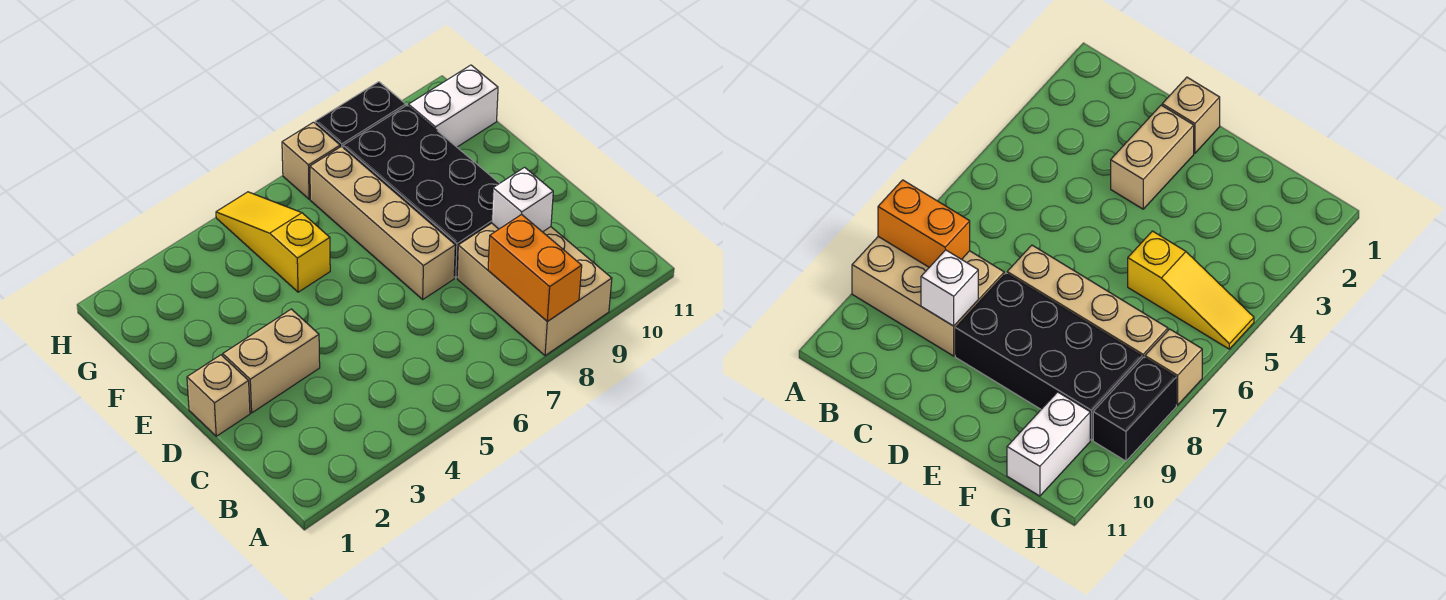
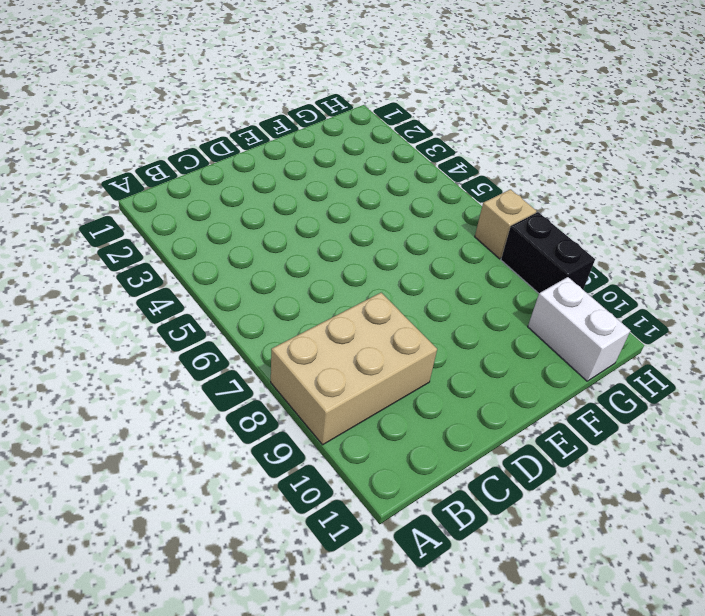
none -> tan 1x1 brick [187,355,250,436]
none -> tan 1x2 brick [223,309,320,413]

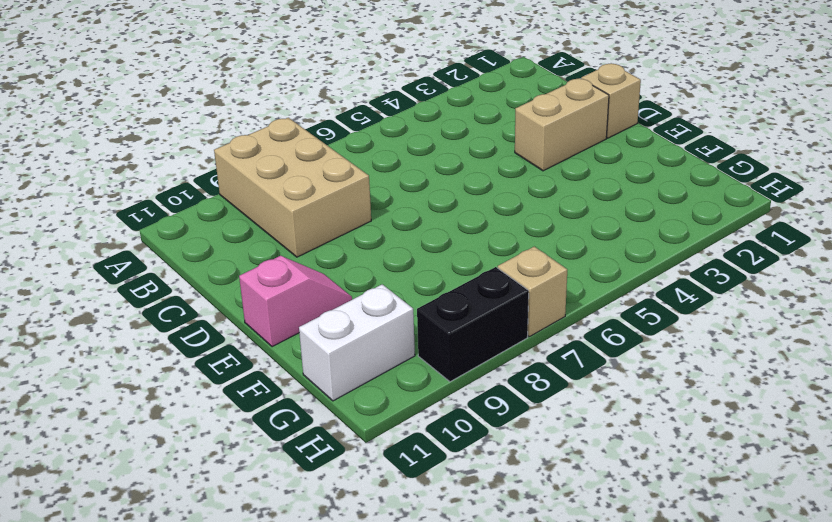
pink 1x2 slope [239,256,352,347] -> none
none -> tan 1x4 brick [310,146,455,299]
none -> black 2x4 brick [343,105,499,278]

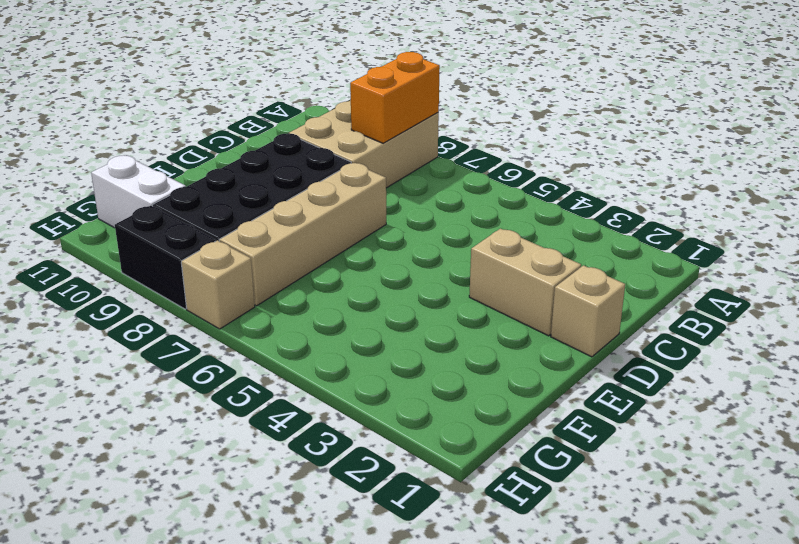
none -> yellow 1x3 slope [216,192,330,292]
none -> white 1x1 brick [491,167,553,232]

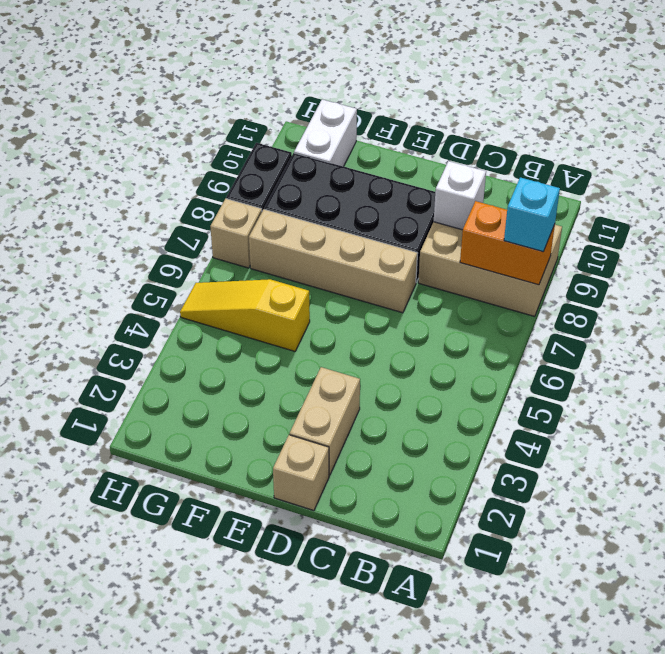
cyan 1x1 brick [504,177,560,252] -> none

